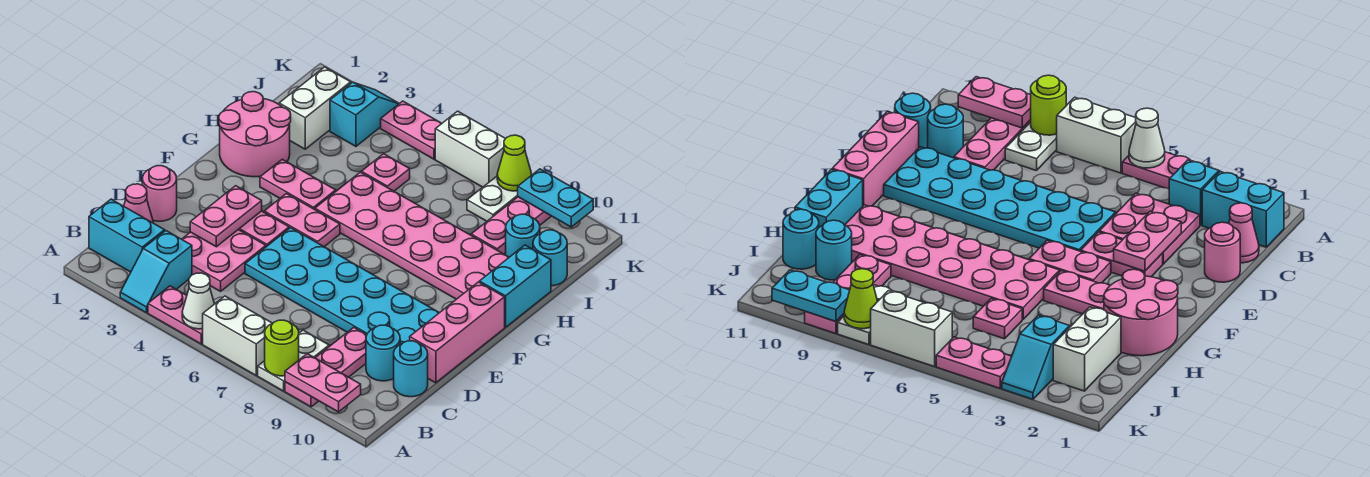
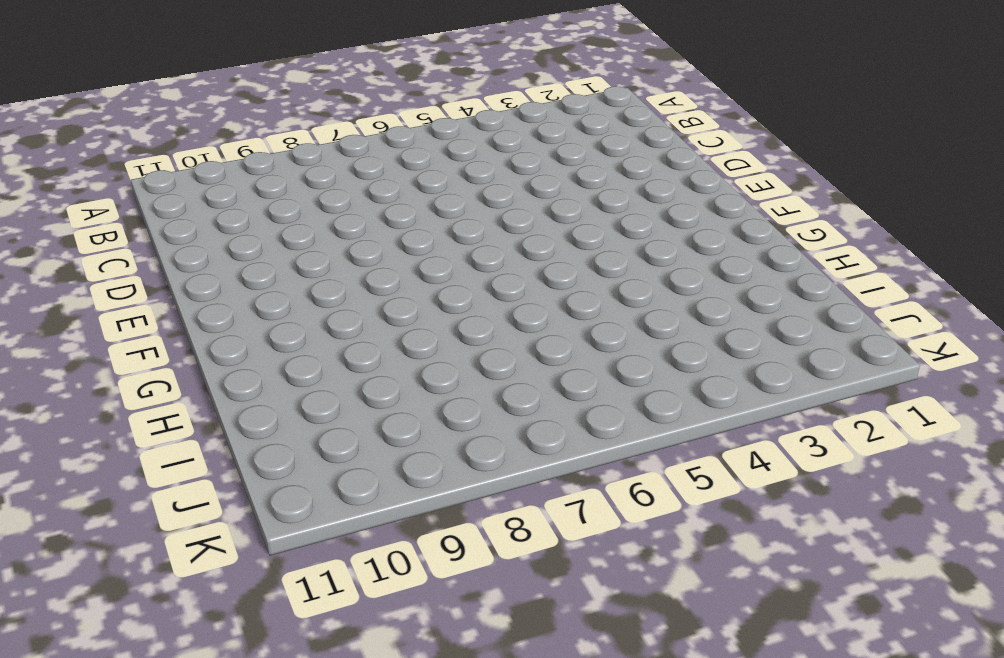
none -> cyan 1x2 slope [120,231,192,313]
none -> pink 1x2 plate [148,286,203,344]
none -> white 1x2 brick [203,296,272,375]
none -> white 1x2 plate [258,330,329,391]

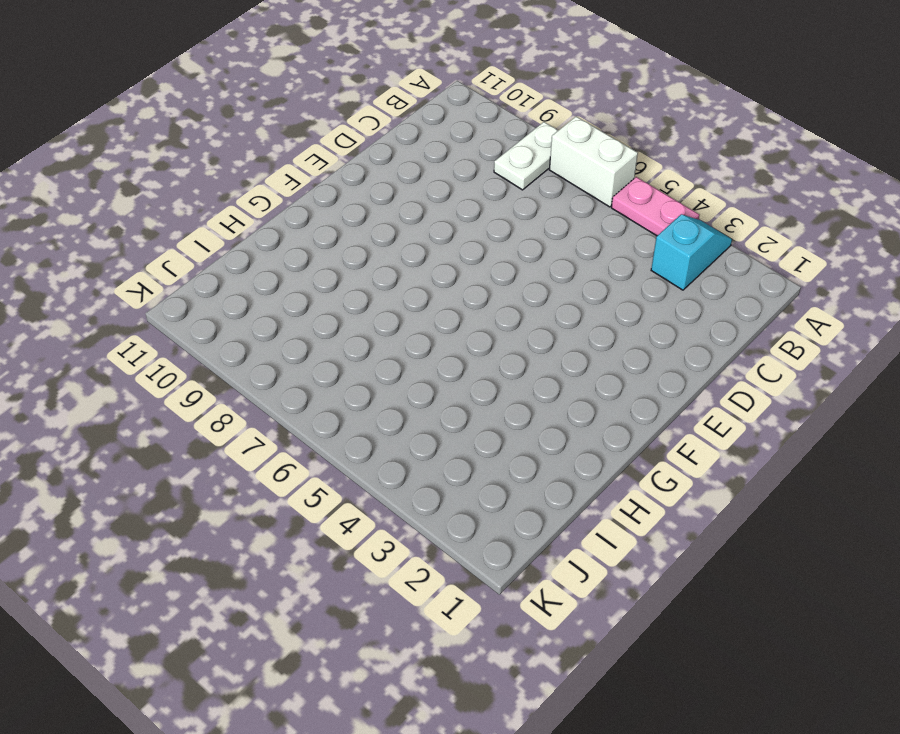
none -> pink 1x3 plate [285,327,367,407]
none -> cyan 1x2 brick [89,199,165,272]
none -> pink 1x1 cone [124,184,153,223]
none -> pink 2x2 plate [182,230,266,291]

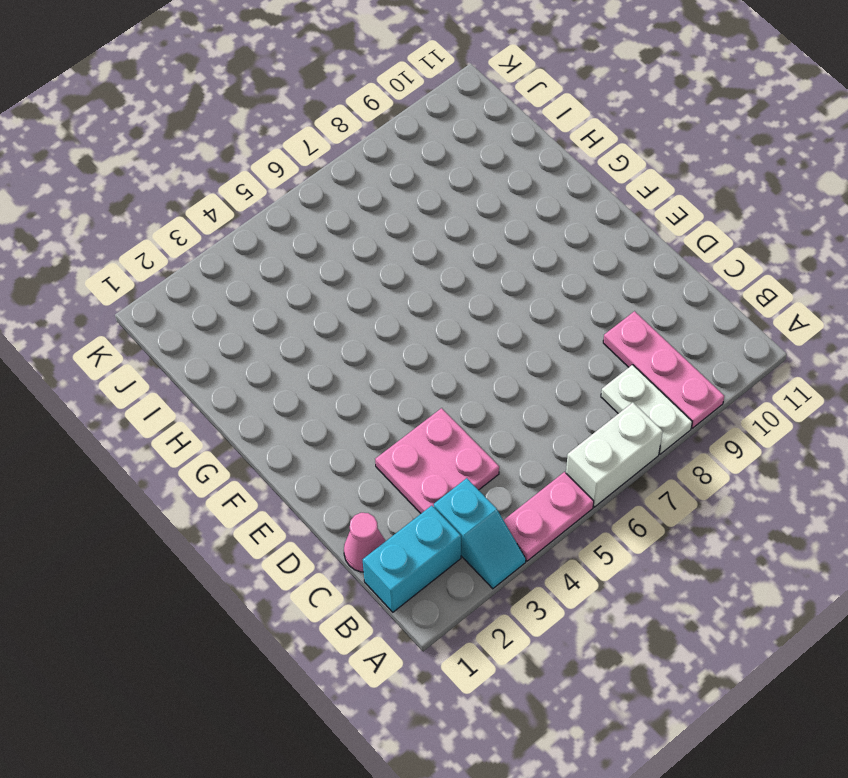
none -> cyan 1x1 round brick [366,325,400,381]
none -> cyan 1x1 round brick [394,341,428,397]
none -> pink 1x1 round brick [142,166,177,221]
none -> cyan 2x6 plate [245,228,439,344]

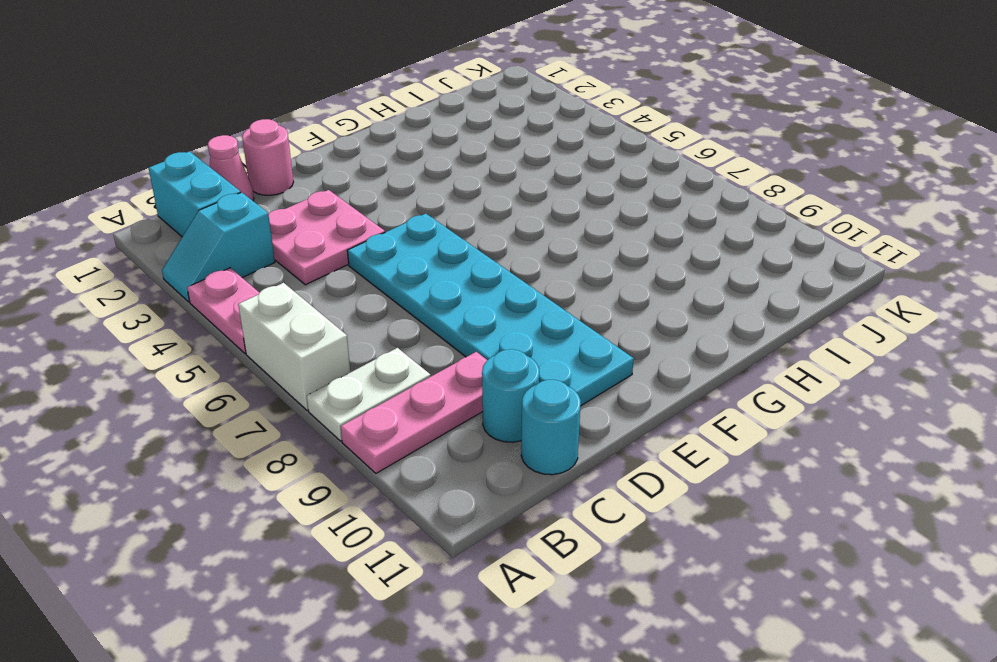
none -> pink 1x3 brick [410,282,505,383]
none -> pink 1x2 plate [238,211,289,247]
none -> pink 1x2 plate [264,194,340,247]
none -> pink 2x2 round brick [219,92,291,177]

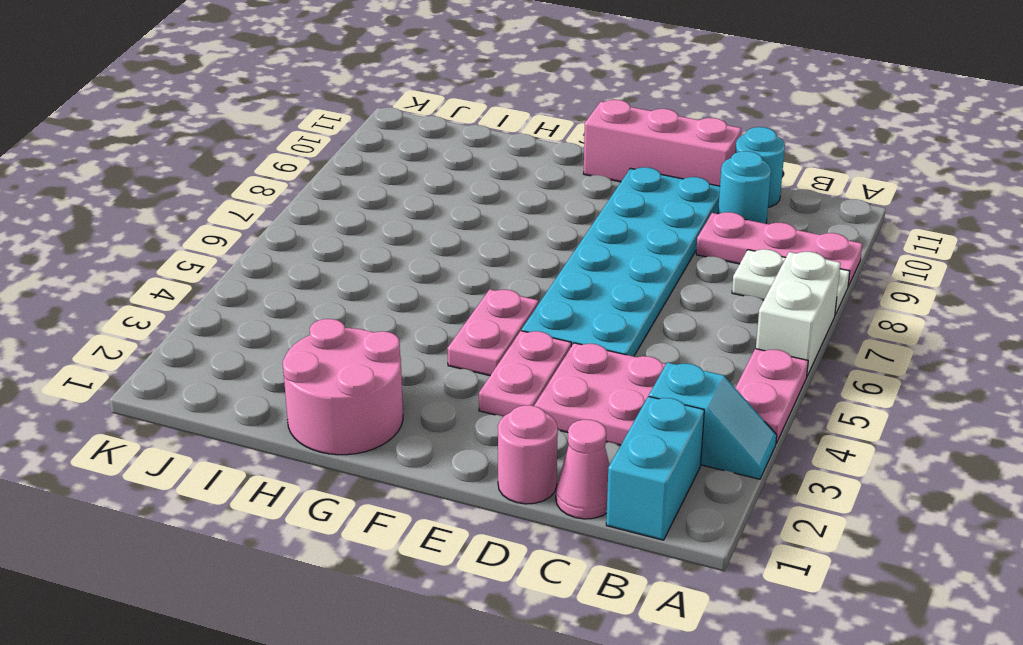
none -> pink 1x2 plate [260,159,336,209]
none -> pink 2x6 plate [315,172,509,299]
none -> cyan 1x2 brick [480,245,551,327]
none -> white 1x2 brick [279,67,351,149]

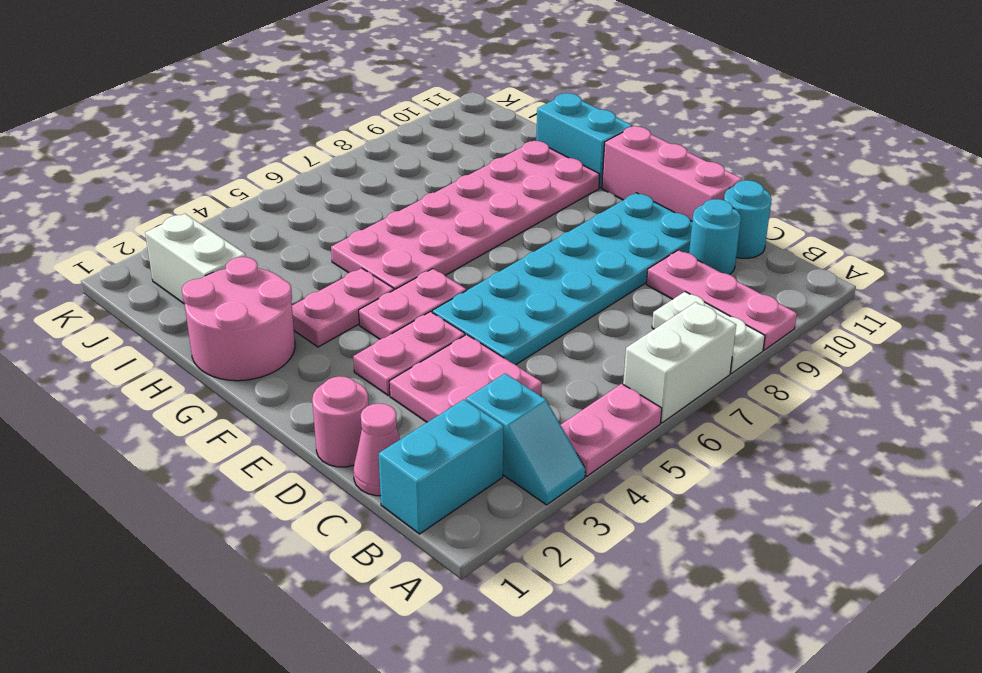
none -> pink 1x1 plate [361,154,410,191]
none -> pink 1x3 plate [471,197,551,254]
none -> cyan 1x1 round brick [506,214,540,257]
none -> cyan 1x1 round brick [533,230,567,286]

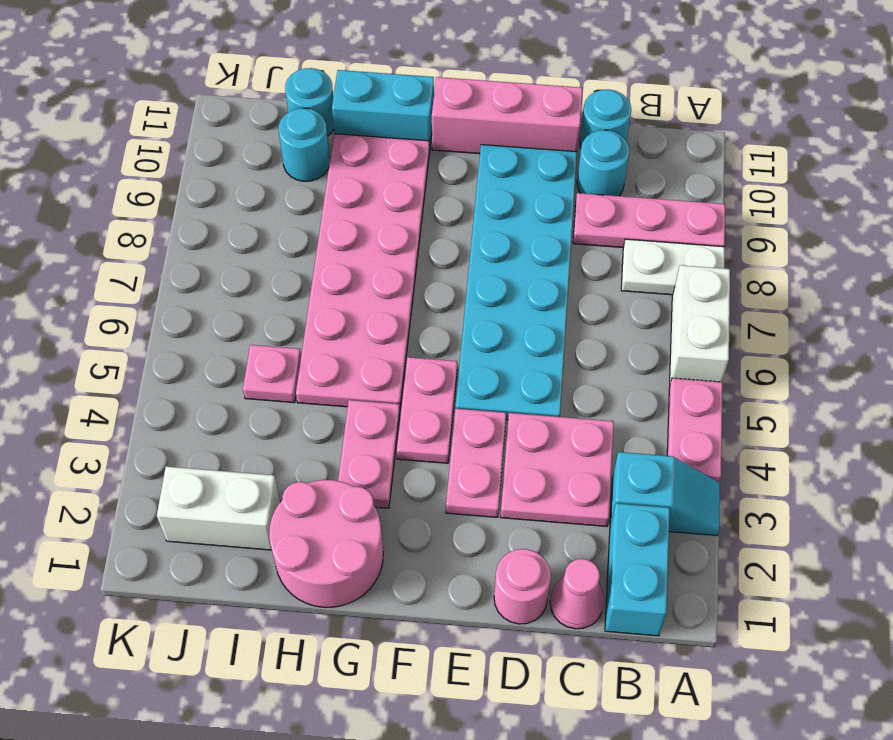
none -> pink 1x3 plate [471,197,551,254]
none -> cyan 1x2 slope [330,82,399,146]
none -> white 1x2 plate [467,176,518,221]
none -> pink 1x2 plate [381,101,442,159]

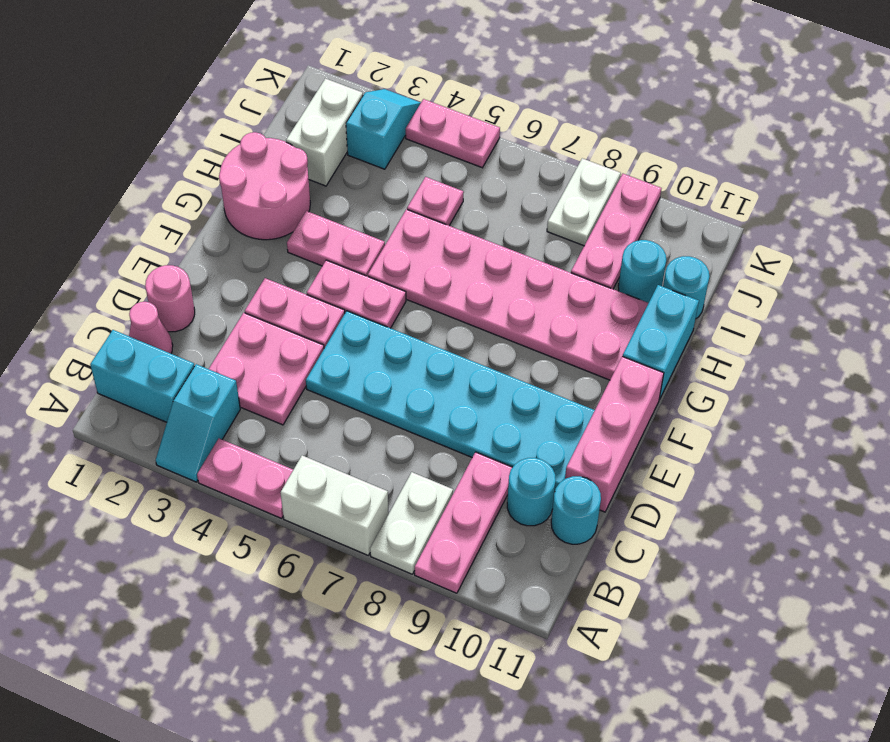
none -> white 1x2 brick [435,111,506,187]
none -> white 1x1 cone [182,273,214,329]
none -> lime 1x1 round brick [265,320,299,376]
none -> pink 1x2 plate [285,354,361,412]

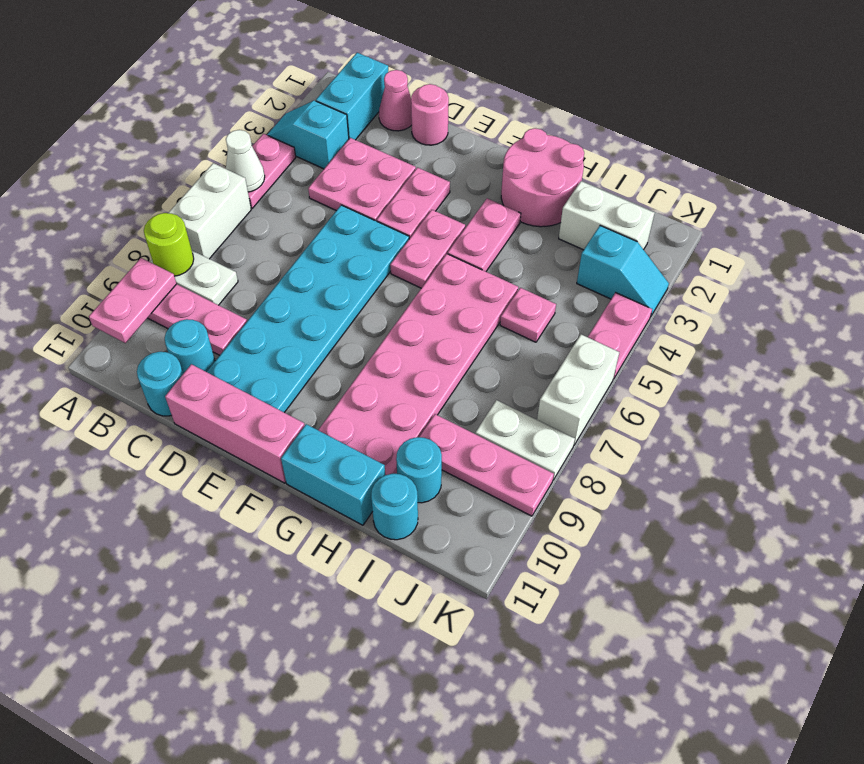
none -> pink 1x2 plate [190,186,262,247]
none -> lime 1x1 cone [497,135,531,191]
none -> cyan 1x2 plate [518,169,593,227]

